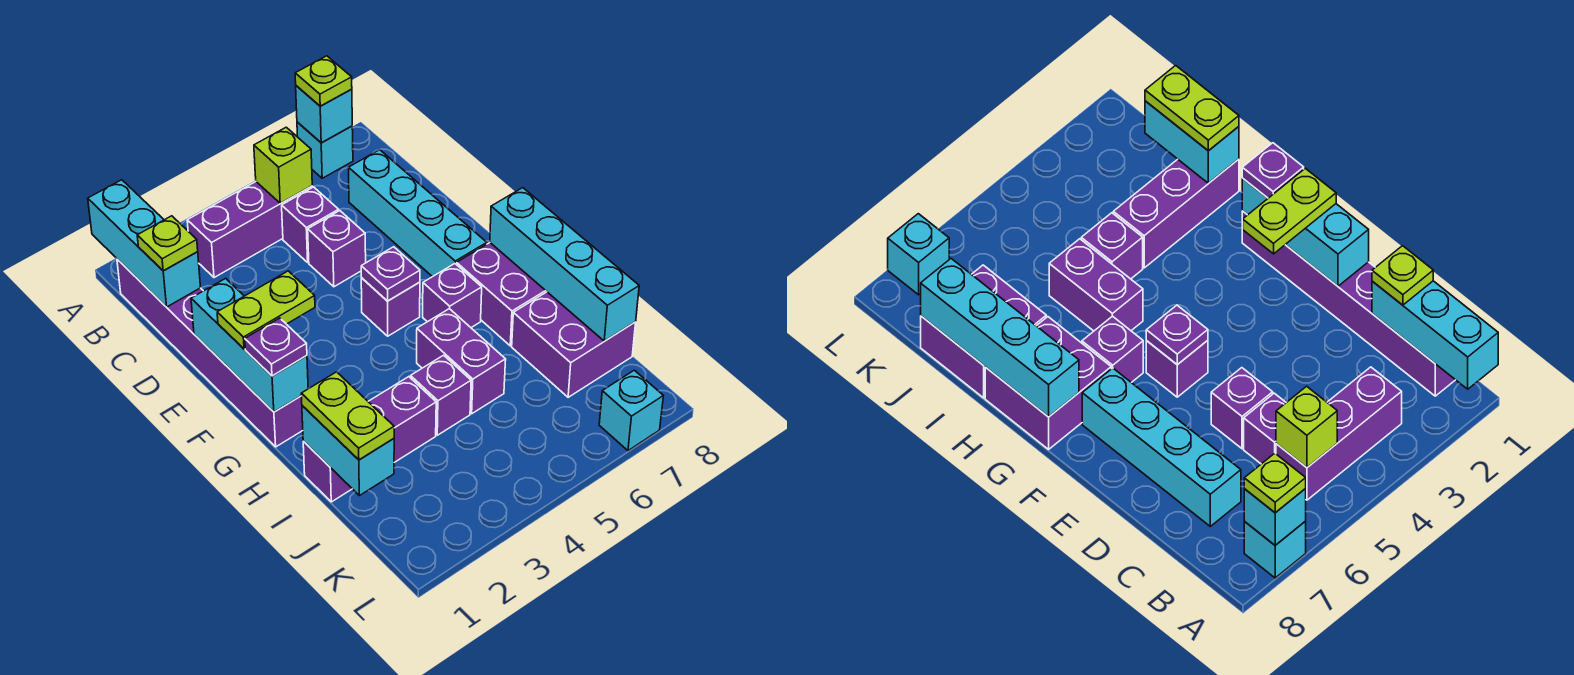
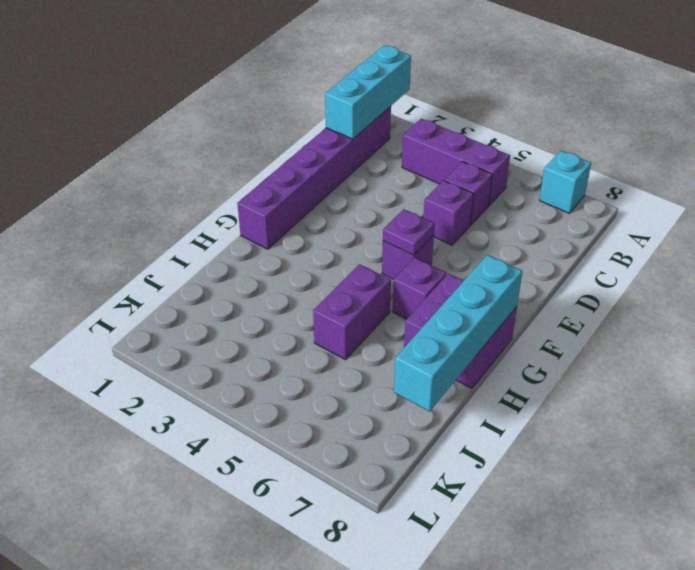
none -> cyan 1x4 brick [348,150,487,277]
none -> purple 1x3 brick [303,377,436,502]
none -> purple 1x1 brick [411,355,471,435]

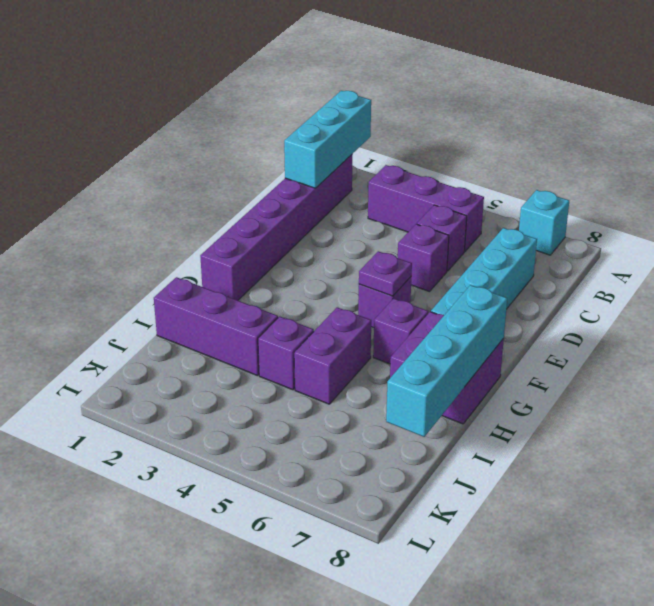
none -> purple 2x2 brick [512,292,636,397]
none -> cyan 1x1 brick [599,370,663,451]
none -> cyan 1x1 brick [296,86,352,143]

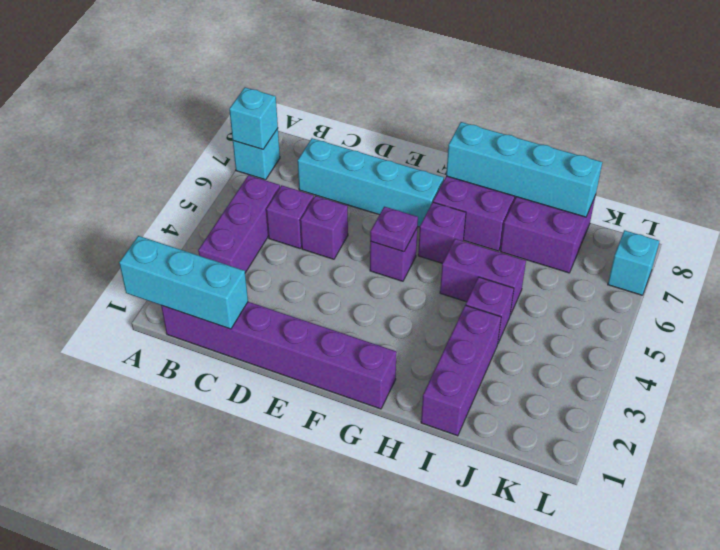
none -> lime 1x1 brick [254,127,312,203]
none -> cyan 1x3 brick [191,278,309,412]
none -> cyan 1x2 brick [302,406,394,496]

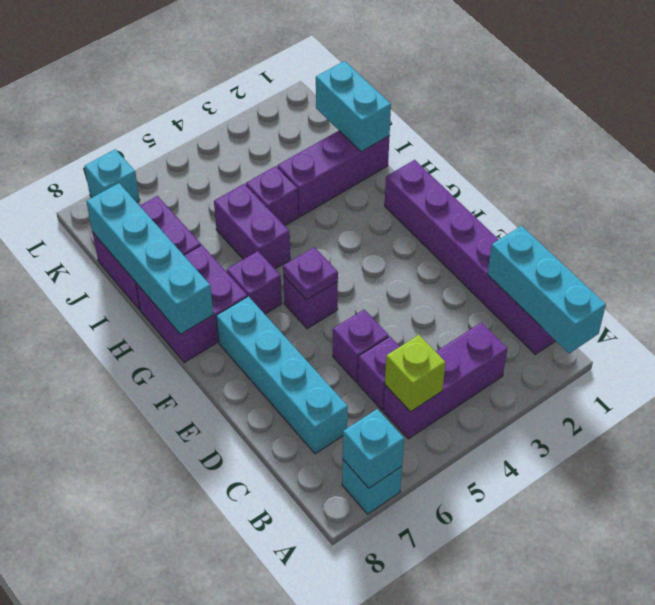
none -> cyan 1x3 brick [191,278,309,412]
none -> lime 1x1 plate [295,56,352,106]
none -> lime 1x1 plate [137,216,198,271]

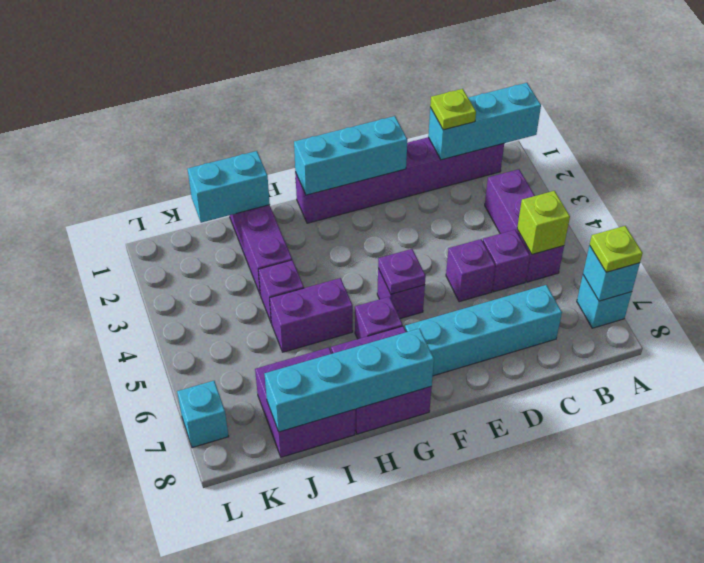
none -> lime 1x2 plate [217,271,315,349]
none -> purple 1x1 plate [245,318,307,376]
none -> lime 1x2 plate [301,372,394,460]

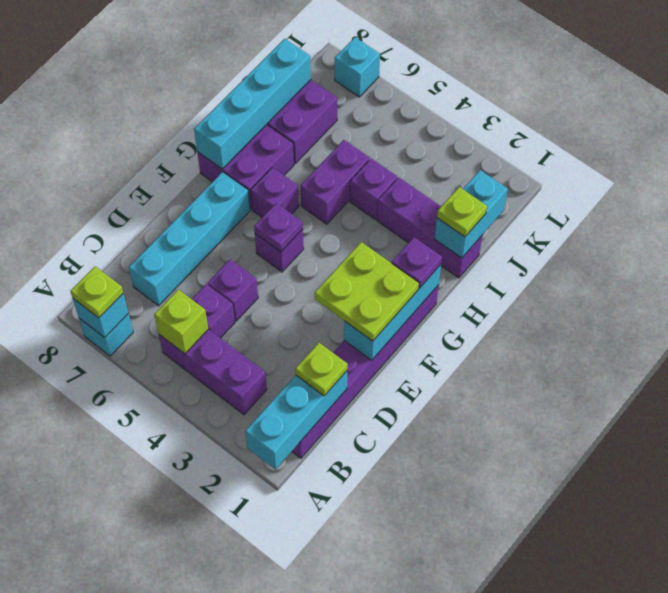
lime 2x2 plate [315,242,419,341] -> lime 1x2 plate [217,271,315,349]
lime 1x1 plate [437,187,487,237] -> lime 1x2 plate [301,372,394,460]

